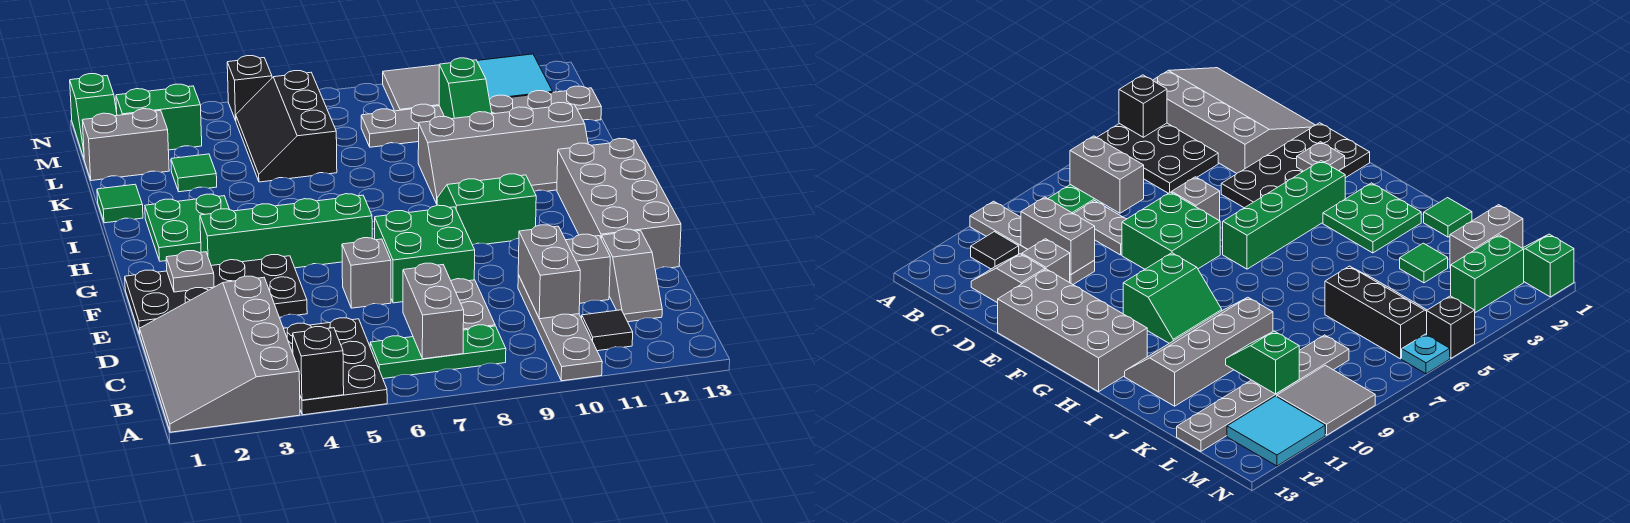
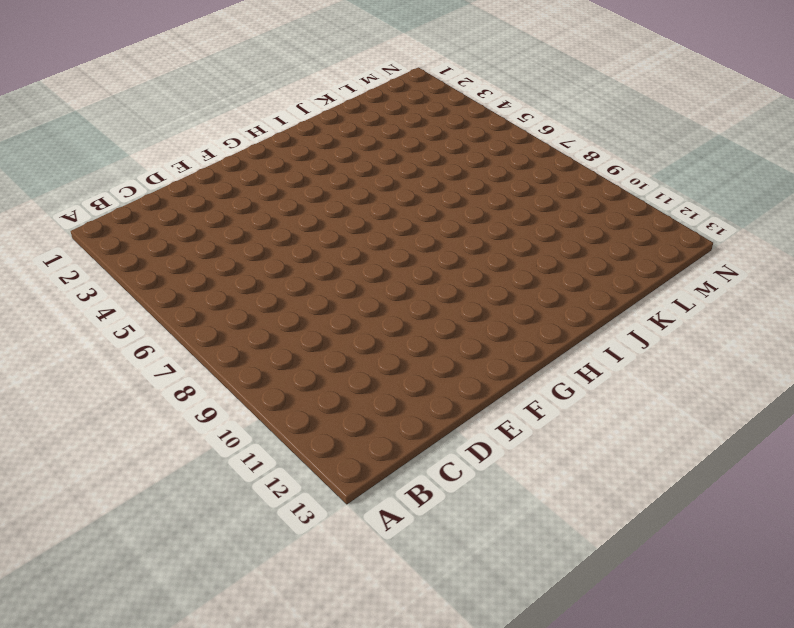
none -> grey 3x4 slope [140,276,300,432]
none -> black 2x3 plate [284,318,387,415]
none -> grey 1x4 plate [518,275,602,381]
none -> green 1x3 plate [370,325,506,379]

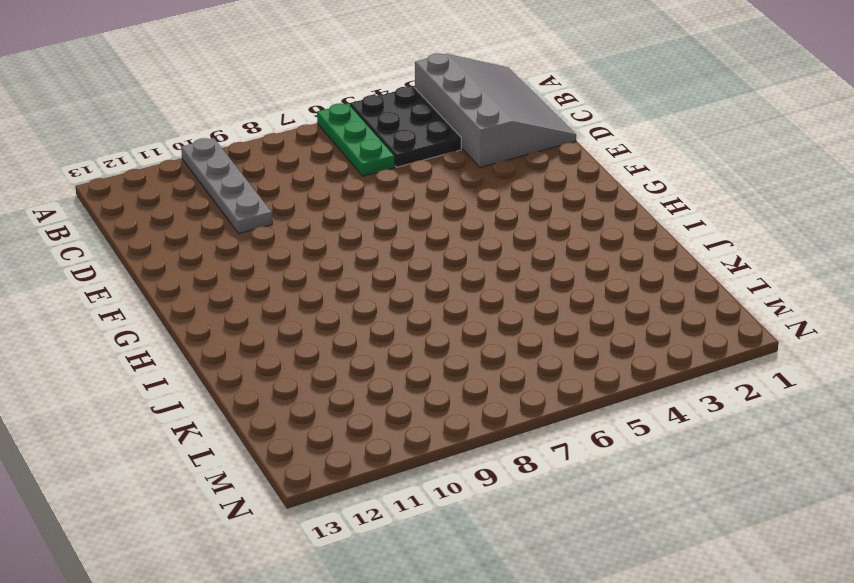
green 1x3 plate [317,103,395,176] -> green 1x3 plate turned to [370,325,506,379]
none -> black 1x1 tile [582,310,633,351]
none -> grey 1x2 plate [451,279,495,330]
none -> grey 1x2 slope [601,229,662,322]
none -> grey 1x1 brick [566,234,610,303]

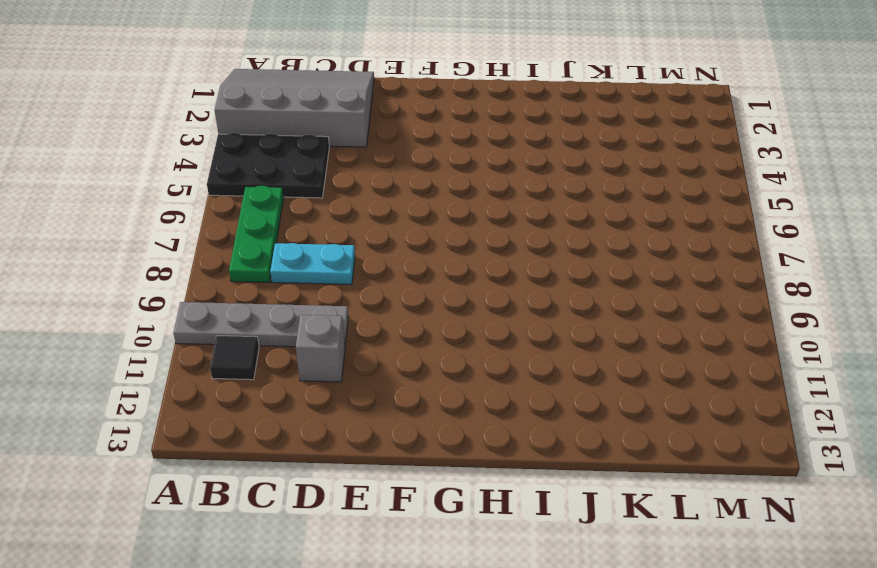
cyan 1x2 plate [270,243,355,284] -> grey 1x2 plate [451,279,495,330]
none -> grey 1x2 slope [601,229,662,322]
none -> black 2x4 plate [125,255,307,335]
none -> grey 1x1 brick [342,238,391,308]
none -> green 2x2 brick [375,205,475,303]

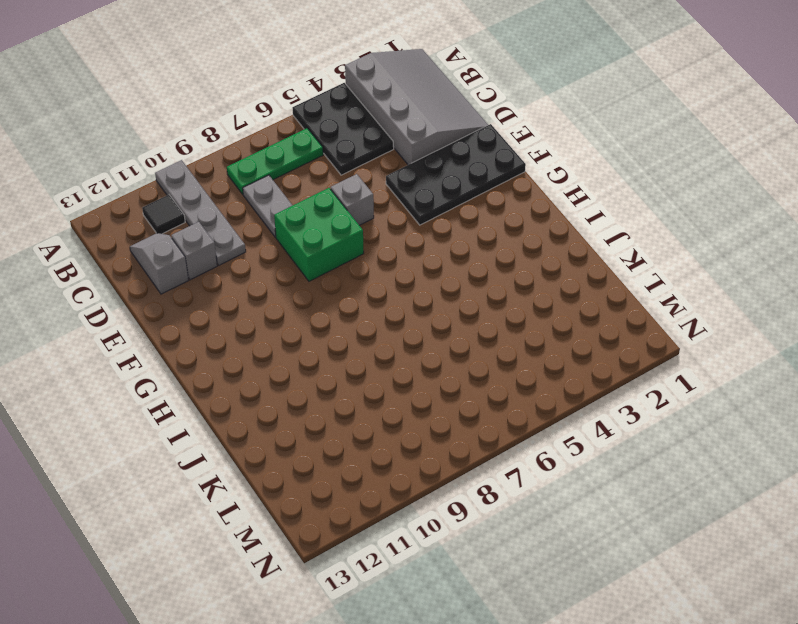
none -> grey 2x4 brick [557,138,681,270]
none -> green 1x4 brick [200,194,372,268]
none -> green 2x2 slope [437,174,536,245]
none -> green 2x2 plate [145,194,230,261]

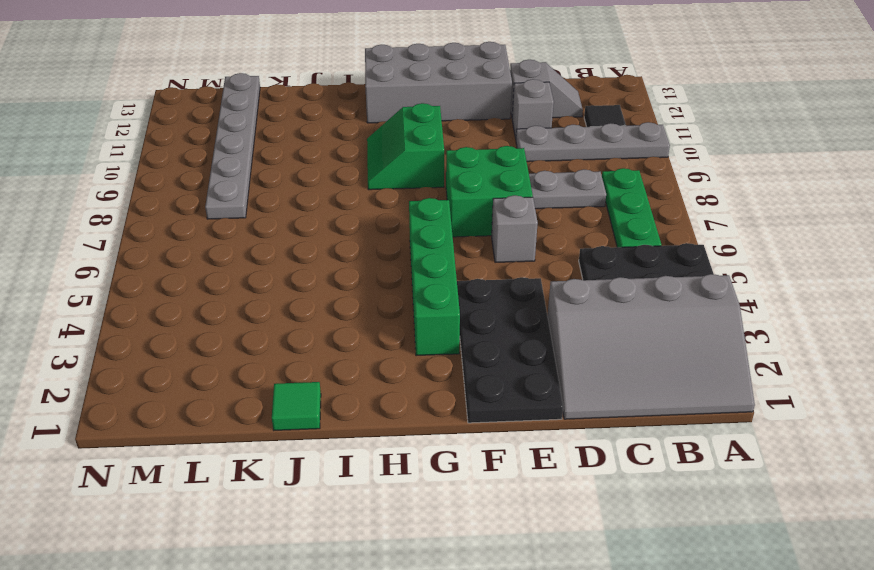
none -> green 2x2 plate [145,194,230,261]
none -> grey 2x4 slope [418,102,588,204]
none -> green 1x1 tile [171,154,217,192]
none -> black 2x3 slope [236,71,337,182]

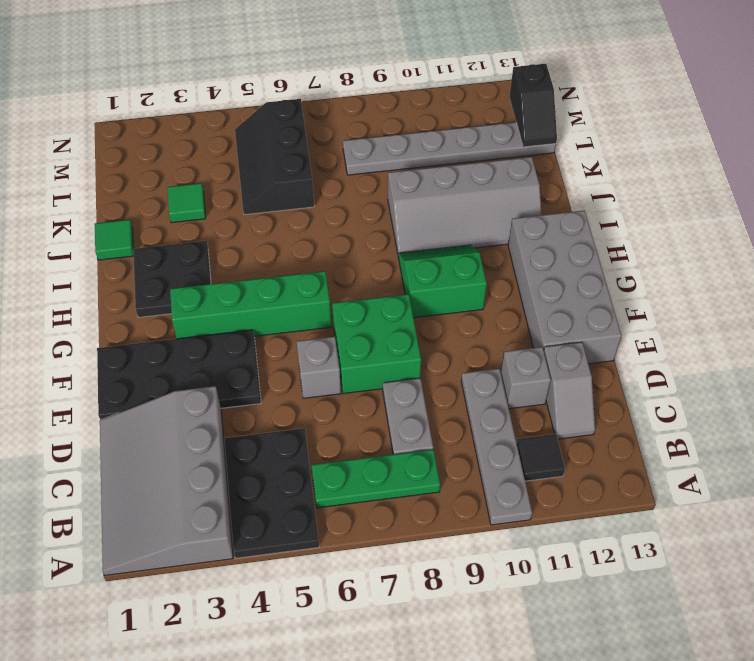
black 2x2 plate [133,241,211,317] -> green 2x2 plate [145,194,230,261]
black 1x2 slope [509,64,557,147] -> none
none -> grey 1x2 brick [82,109,169,181]
none -> green 1x2 slope [70,74,117,158]
none -> green 1x2 brick [116,84,202,150]
none -> grey 2x2 tile [383,65,439,111]

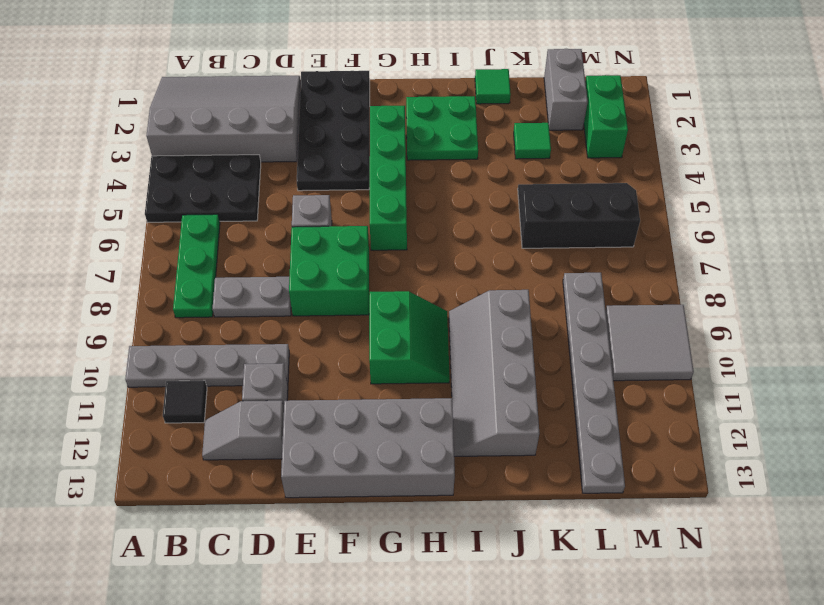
none -> green 1x2 slope [70,74,117,158]
none -> cyan 2x2 tile [477,54,553,99]
none -> black 1x1 brick [227,56,272,121]
none -> cyan 1x1 plate [1402,334,1450,374]

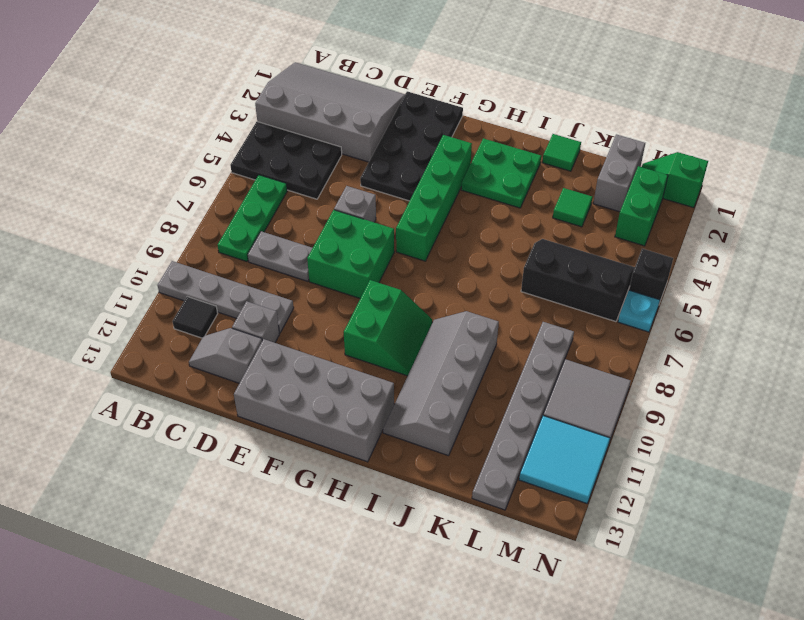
none -> black 1x1 brick [293,327,344,400]
none -> grey 1x2 brick [403,263,464,359]
none -> grey 1x2 brick [518,225,580,319]
none -> grey 1x1 plate [166,251,214,292]

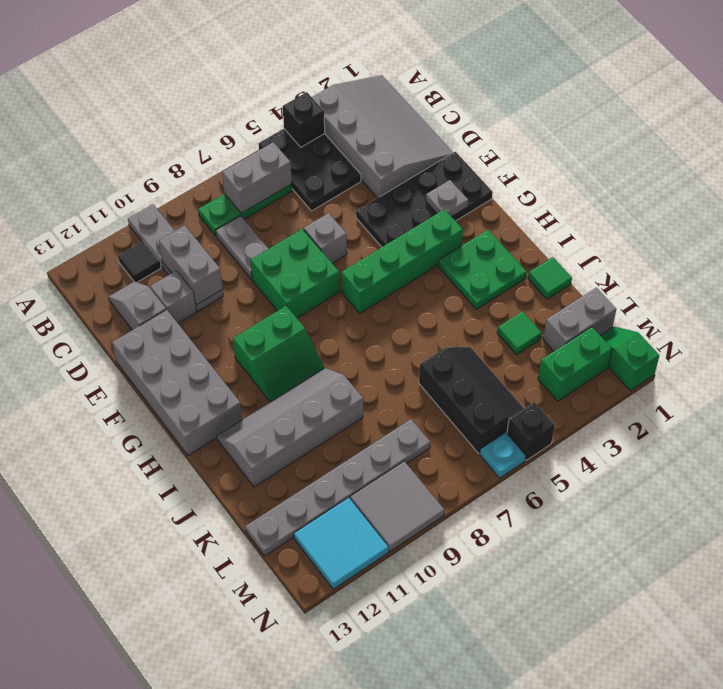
grey 1x2 brick [222,142,292,213] -> grey 1x2 brick turned to [403,263,464,359]
none -> green 1x2 slope [439,58,492,119]

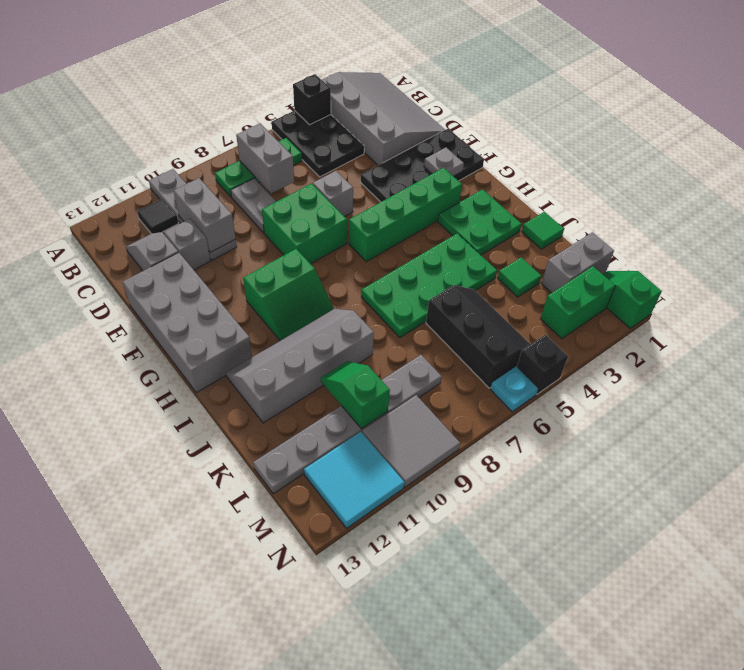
green 2x4 plate [361,233,497,338] -> none

